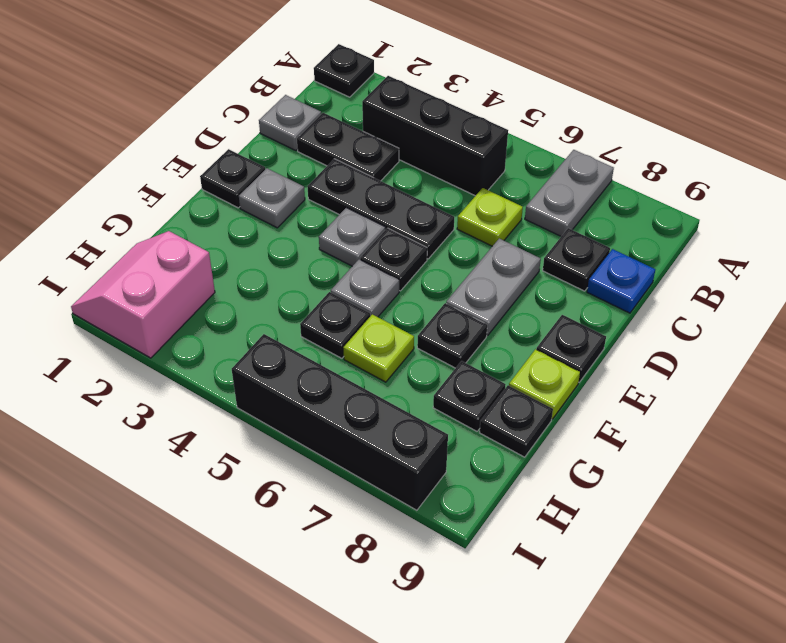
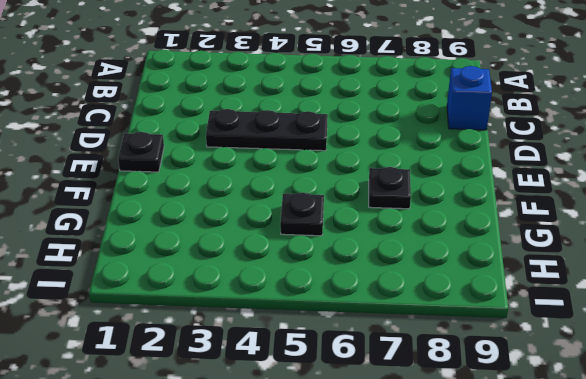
blue 1x1 brick [447,66,492,130] -> blue 1x1 plate [587,249,655,313]
none -> black 1x1 plate [314,44,374,97]
none -> grey 1x2 plate [525,150,614,236]
none -> black 1x3 brick [362,76,508,196]

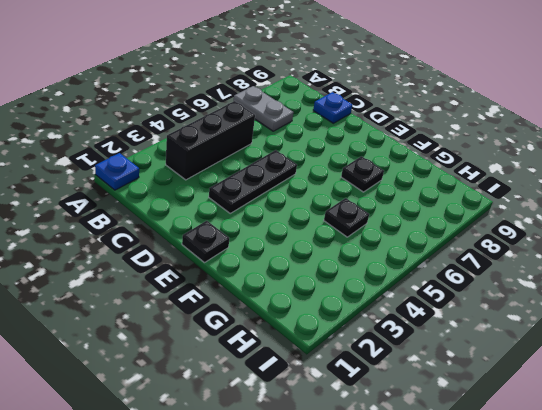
blue 1x1 plate [95,153,139,190] -> black 1x1 plate [314,44,374,97]
none -> grey 1x1 plate [259,95,321,151]
none -> black 1x2 plate [297,113,399,181]
none -> lime 1x1 plate [457,188,523,246]

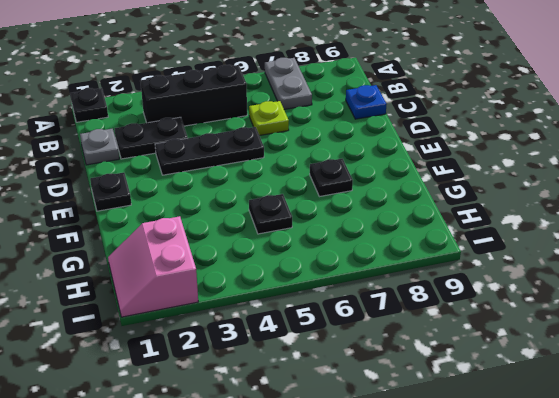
none -> black 1x1 plate [543,228,610,291]
none -> grey 1x2 plate [446,238,541,335]
none -> grey 1x1 plate [239,168,305,228]

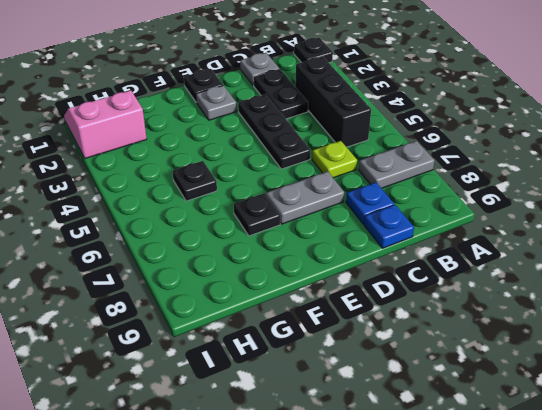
blue 1x1 plate [346,182,394,224] -> black 1x1 plate [543,228,610,291]
none -> grey 1x1 plate [319,208,385,266]
none -> black 1x1 plate [360,228,427,291]
none -> black 1x1 plate [537,315,606,382]

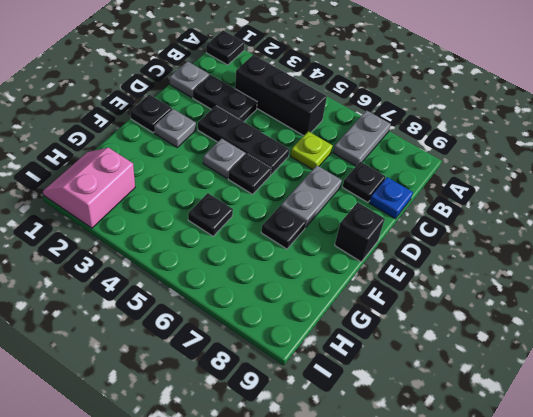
black 1x1 brick [335,202,385,262] -> black 1x1 plate [537,315,606,382]
none -> grey 1x1 plate [331,260,399,317]
none -> lime 1x1 plate [509,349,580,419]
none -> lime 1x1 plate [344,314,414,382]

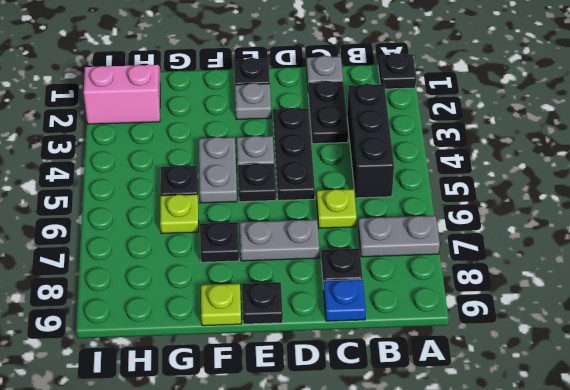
grey 1x2 plate [199,137,237,203] -> grey 1x1 plate [331,260,399,317]
none -> black 1x1 plate [433,361,506,431]
none -> black 1x1 plate [480,385,553,457]
none -> black 1x4 brick [232,334,448,510]

